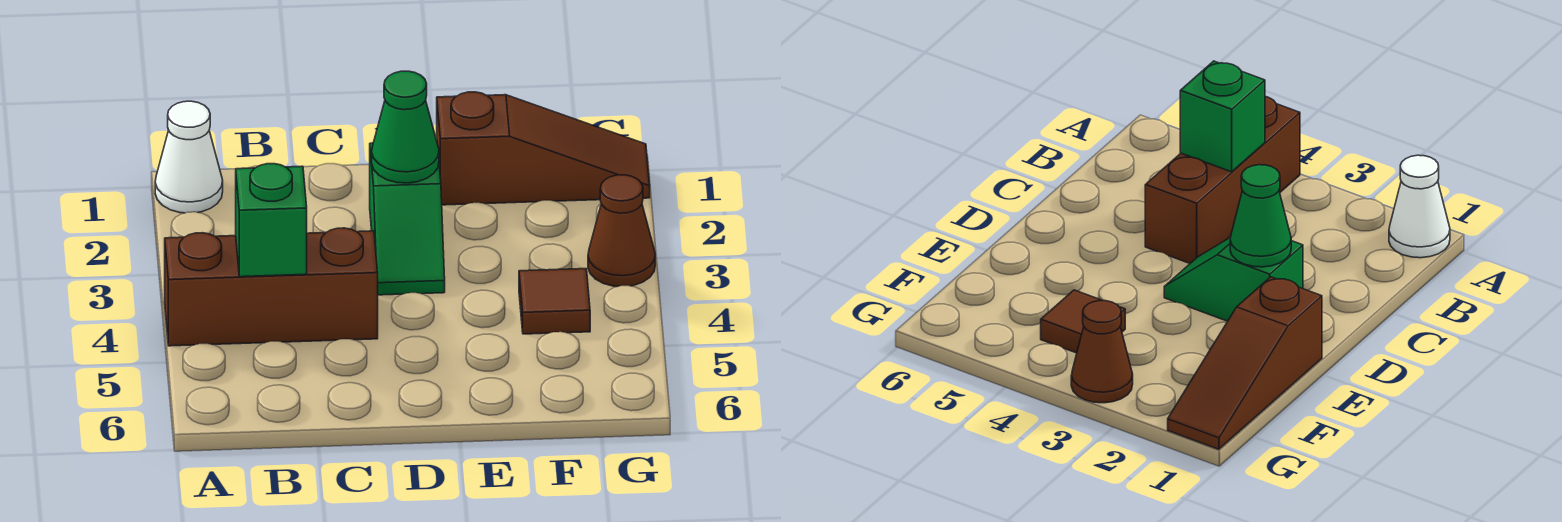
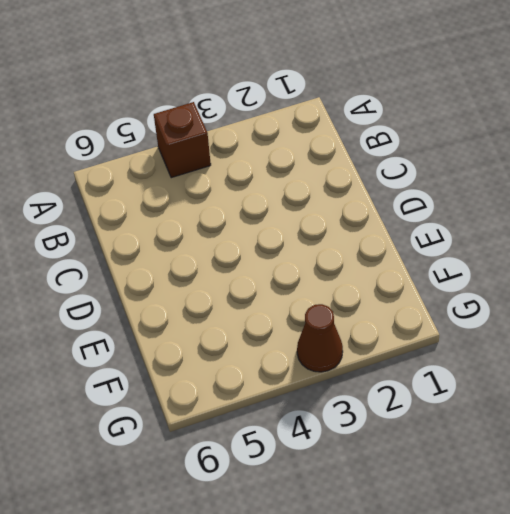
brown 1x1 brick [154,102,211,178] -> brown 1x3 brick [165,228,378,346]
none -> white 1x1 cone [155,101,223,213]
none -> green 1x2 slope [370,143,445,295]

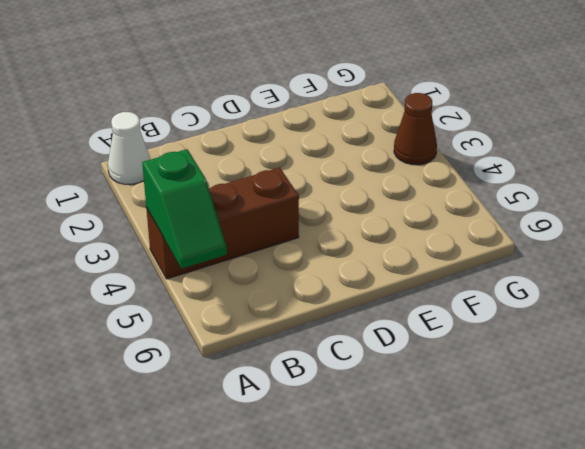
green 1x2 slope [142,149,227,269] -> green 1x2 slope moved to [370,143,445,295]
none -> brown 1x3 slope [437,92,650,205]
none -> brown 1x1 tile [519,269,590,334]

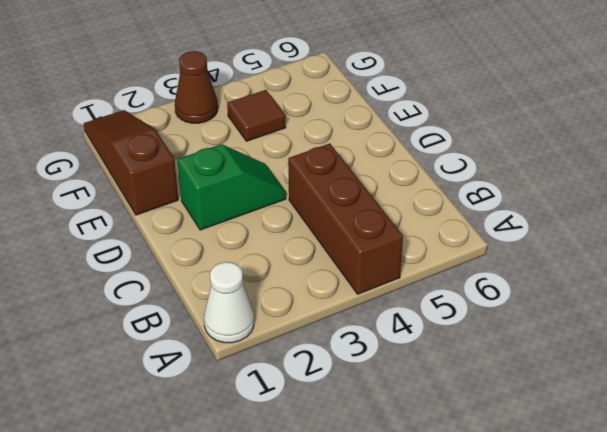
none -> green 1x1 brick [236,164,307,277]
none -> green 1x1 cone [372,71,439,183]

